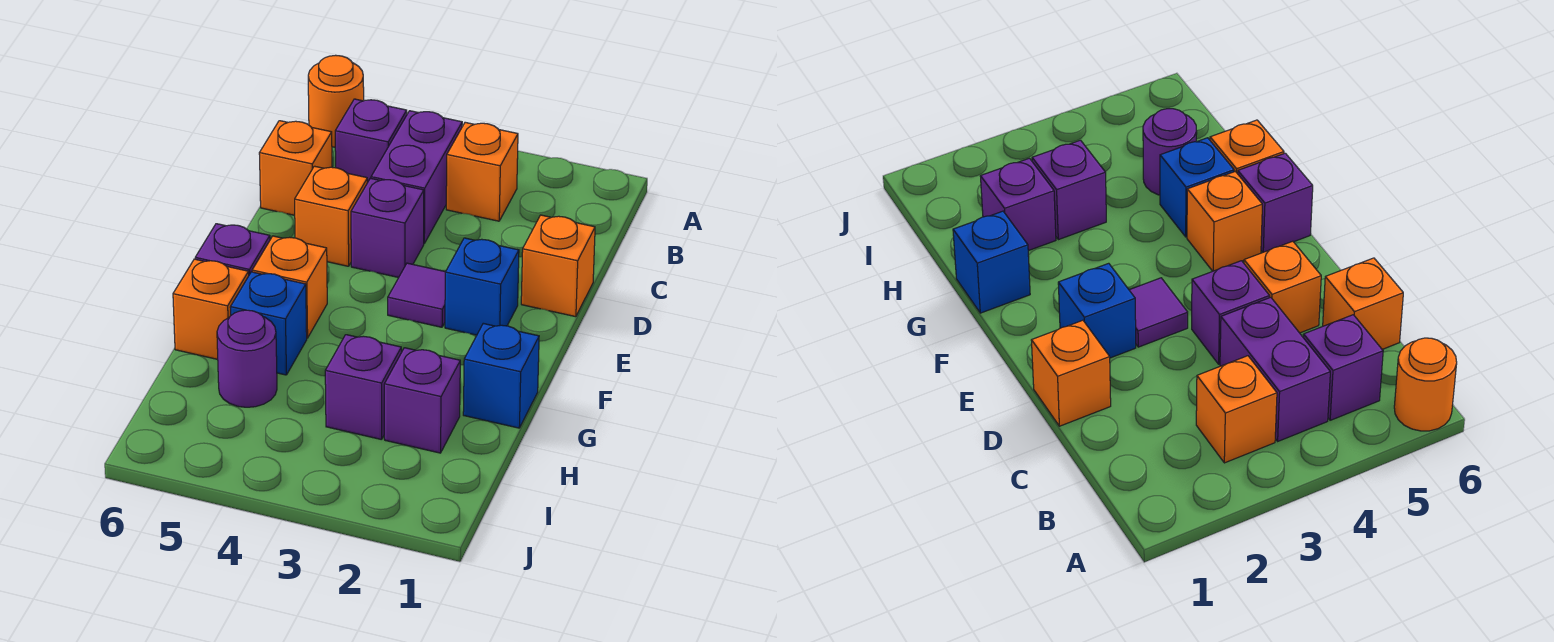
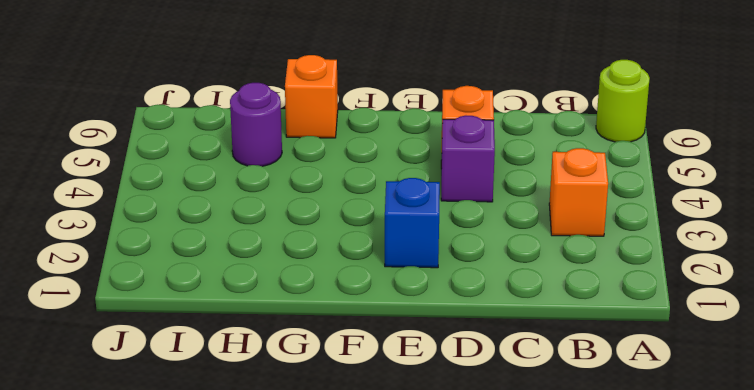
lime 1x1 round brick [596,60,650,142] -> orange 1x1 round brick [308,55,364,147]
none -> purple 1x2 brick [371,111,462,243]
none -> purple 1x1 brick [335,99,407,183]
none -> orange 1x1 brick [259,121,332,215]

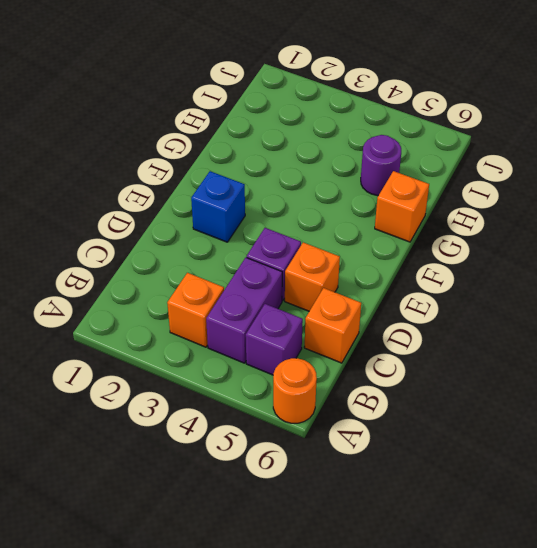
none -> orange 1x1 brick [521,215,595,317]
none -> purple 1x1 tile [388,263,445,327]
none -> orange 1x1 brick [252,236,327,338]

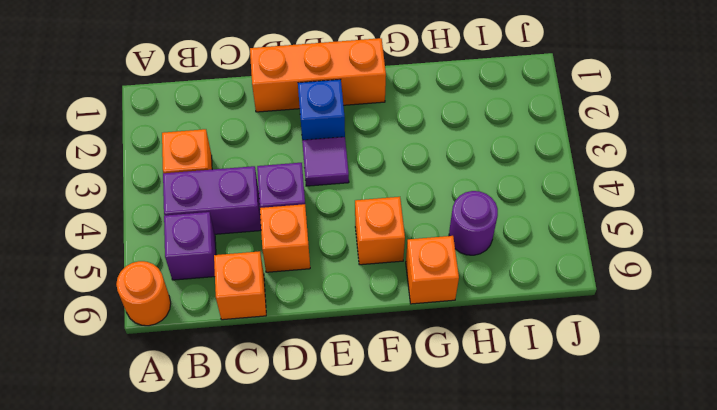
orange 1x3 brick [250,38,386,112] -> orange 1x1 brick [521,215,595,317]
none -> purple 1x1 brick [195,224,270,275]
none -> blue 1x1 brick [463,323,539,428]
none -> blue 1x1 brick [230,272,307,375]

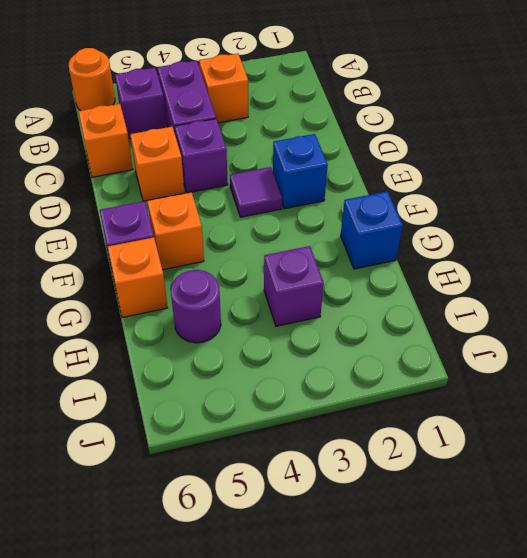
none -> orange 1x1 brick [521,215,595,317]
none -> blue 1x1 brick [230,272,307,375]
none -> purple 1x1 brick [384,348,460,453]

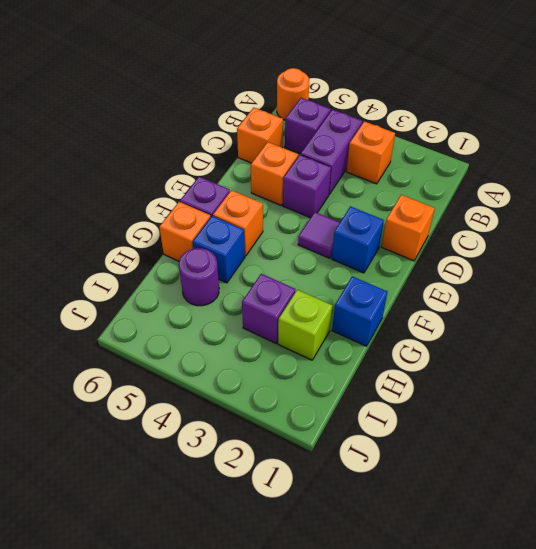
lime 1x1 brick [278,290,332,360] -> purple 1x1 brick [384,348,460,453]

